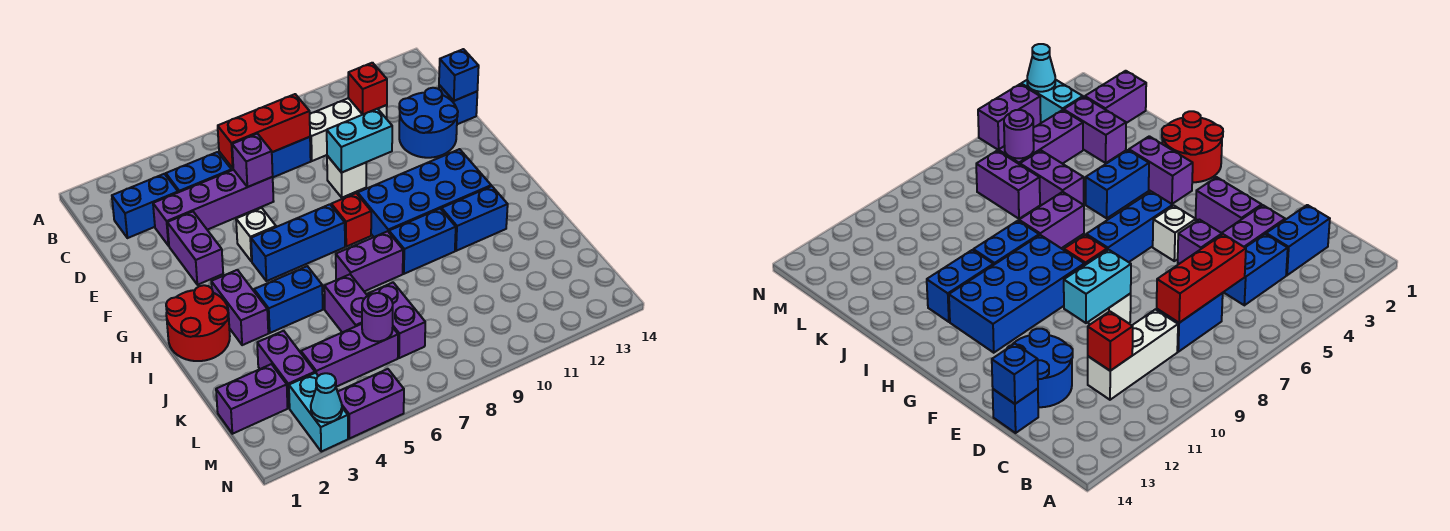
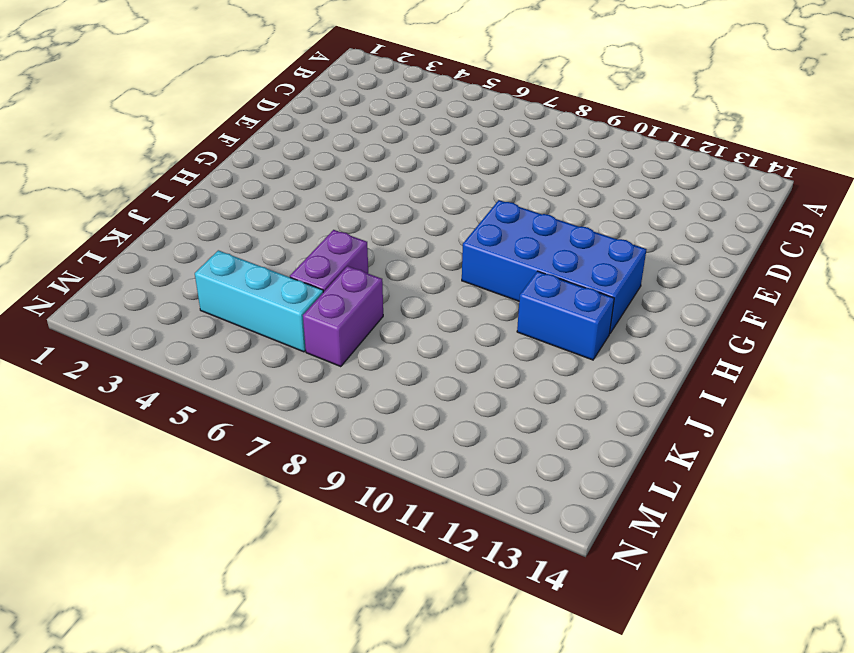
cyan 1x3 brick [195,250,323,352] -> purple 1x3 brick [301,324,398,387]
none -> blue 1x2 brick [112,174,178,238]
none -> blue 1x2 brick [166,152,232,192]
none -> blue 1x2 brick [272,137,311,177]
none -> white 1x3 brick [310,98,387,161]

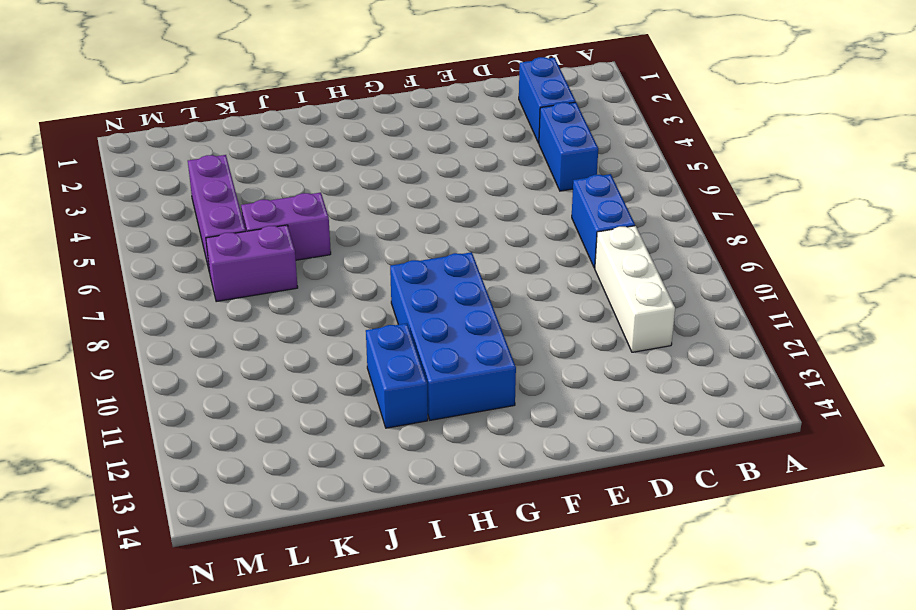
none -> purple 1x4 brick [153,170,274,246]
none -> blue 2x2 round brick [399,88,458,158]
none -> blue 1x1 brick [439,85,477,124]
none -> purple 1x2 brick [167,212,223,285]

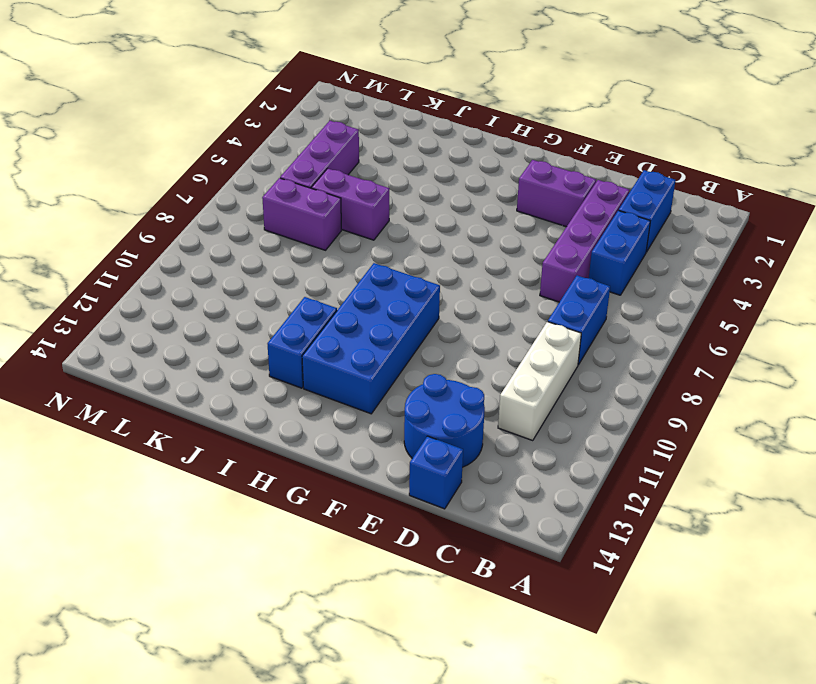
none -> white 1x1 brick [327,156,366,198]
none -> white 1x1 brick [236,208,276,262]
none -> blue 1x3 brick [251,204,345,281]
none -> red 1x1 brick [331,193,371,247]

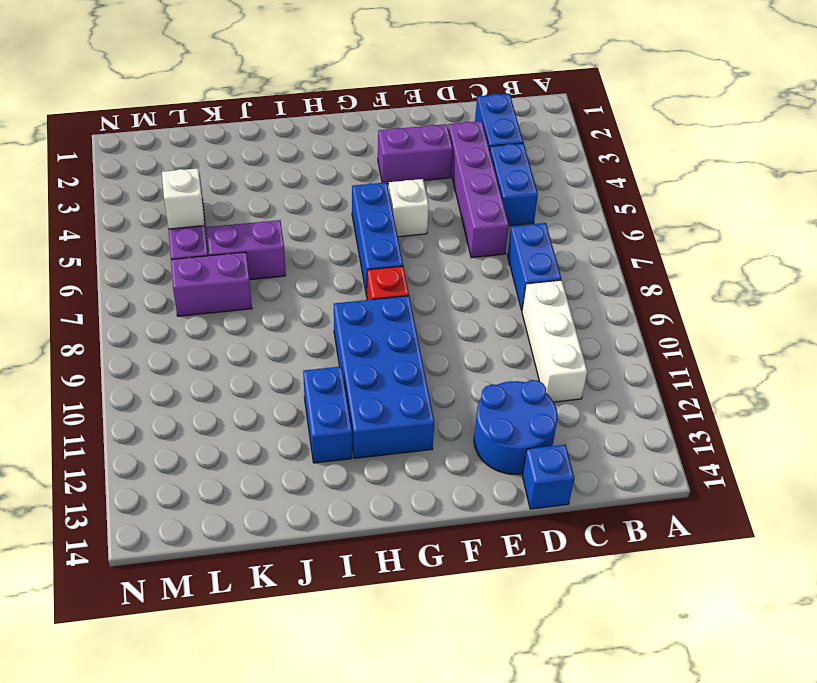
white 1x1 brick [162,168,205,229] -> white 1x1 brick moved to [327,156,366,198]
none -> red 2x2 round brick [166,285,230,361]
none -> purple 1x2 brick [211,270,268,345]
none -> blue 1x2 brick [254,266,323,333]
none -> purple 1x2 brick [336,231,403,291]

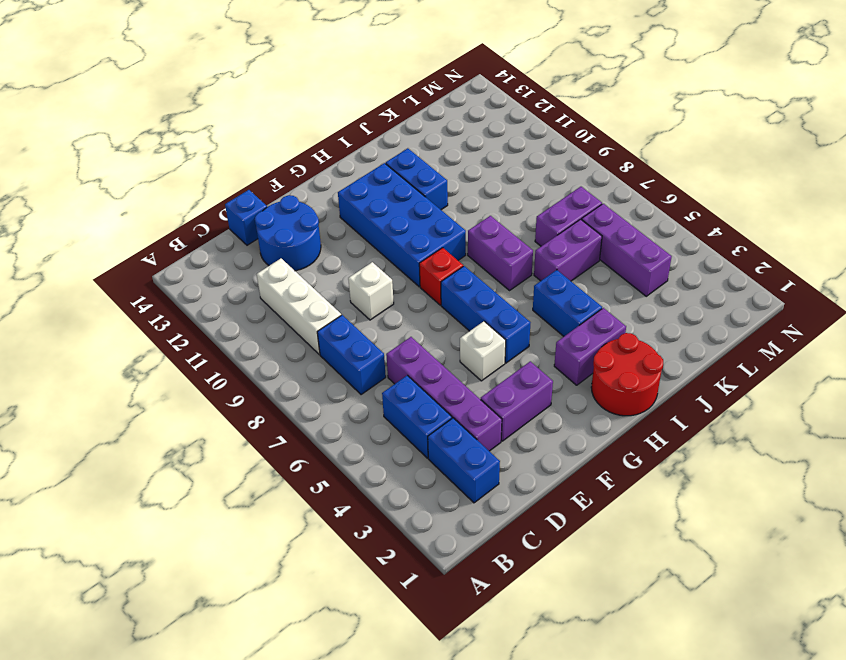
none -> blue 1x2 brick [389,209,456,274]
none -> purple 1x2 brick [257,331,315,408]
none -> purple 1x2 brick [216,364,288,434]
none -> cyan 1x2 brick [289,373,348,452]

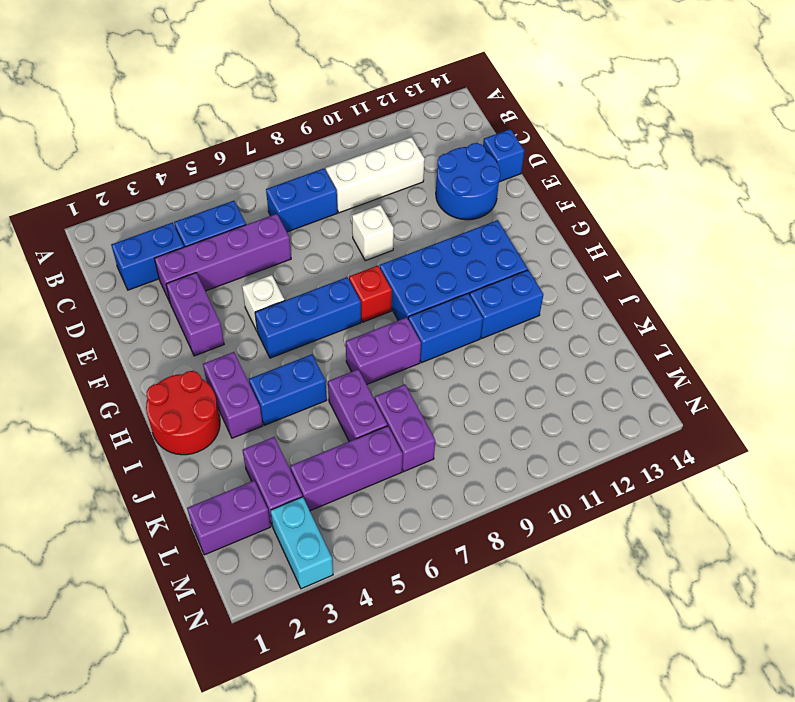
none -> purple 1x2 brick [338,369,404,439]
none -> red 1x3 brick [218,94,310,168]
none -> red 1x1 brick [348,63,387,114]
none -> purple 1x1 brick [232,134,273,187]

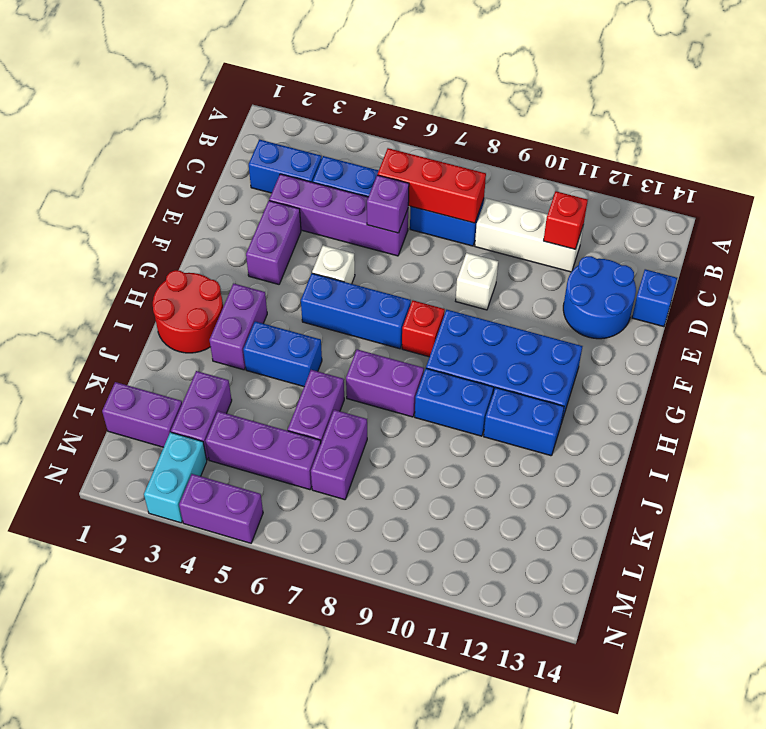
none -> blue 1x1 brick [439,49,479,101]
none -> cyan 1x2 brick [327,109,392,173]
none -> purple 1x1 round brick [362,293,393,341]
none -> cyan 1x1 cone [311,373,342,422]

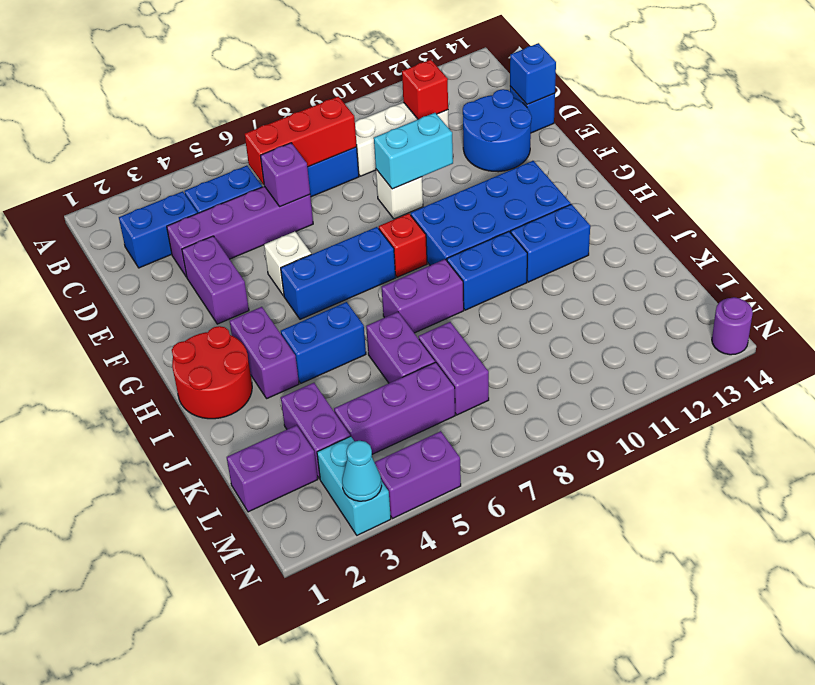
purple 1x1 round brick [712,297,753,355] -> purple 1x1 round brick moved to [362,293,393,341]

